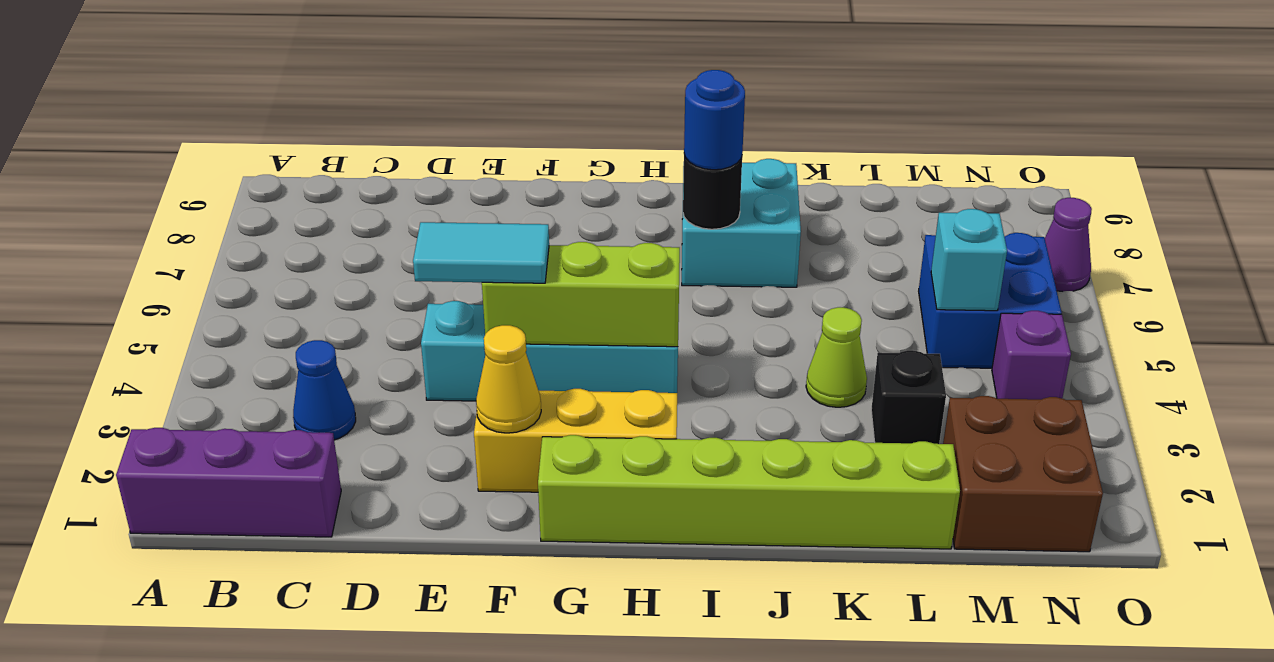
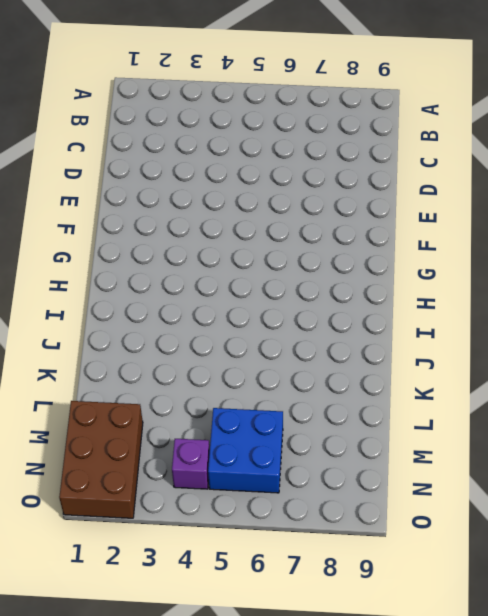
brown 2x3 brick [59,401,143,518] -> brown 2x2 brick [943,396,1103,552]
none -> purple 1x3 brick [116,428,341,537]
none -> blue 1x1 cone [293,340,356,440]
none -> cyan 1x4 brick [421,301,678,401]

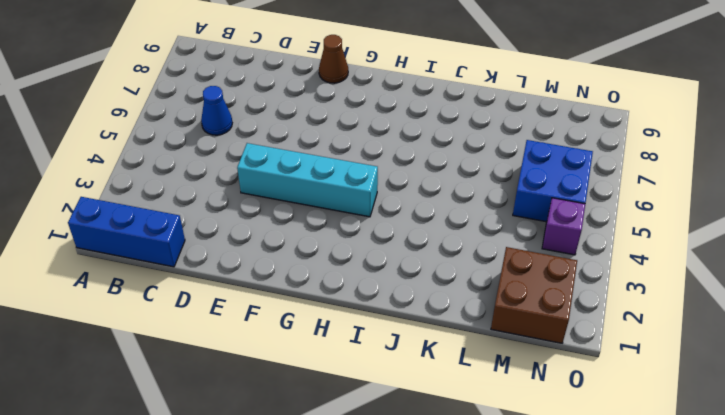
blue 1x3 brick [68,197,185,267] -> purple 1x3 brick [116,428,341,537]
blue 1x1 cone [201,86,232,135] -> blue 1x1 cone moved to [293,340,356,440]
brown 1x1 cone [319,35,348,83] -> none
none -> yellow 1x3 brick [474,389,677,492]
none -> lime 1x6 brick [538,435,960,549]
none -> cyan 2x2 brick [682,159,801,287]

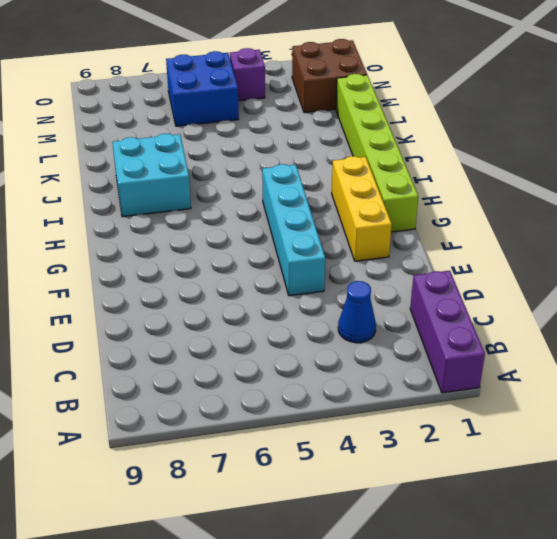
none -> lime 1x1 cone [806,307,867,407]
none -> black 1x1 brick [871,350,946,444]
none -> purple 1x1 cone [1045,198,1092,292]

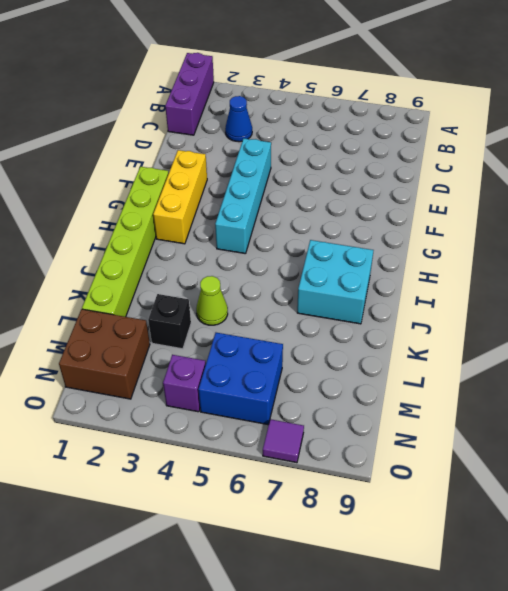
purple 1x1 tile [263,419,304,463] -> purple 1x1 cone [1045,198,1092,292]
none -> yellow 1x1 cone [476,325,541,433]
none -> lime 1x3 brick [482,242,680,347]
none -> black 1x1 round brick [683,154,742,229]

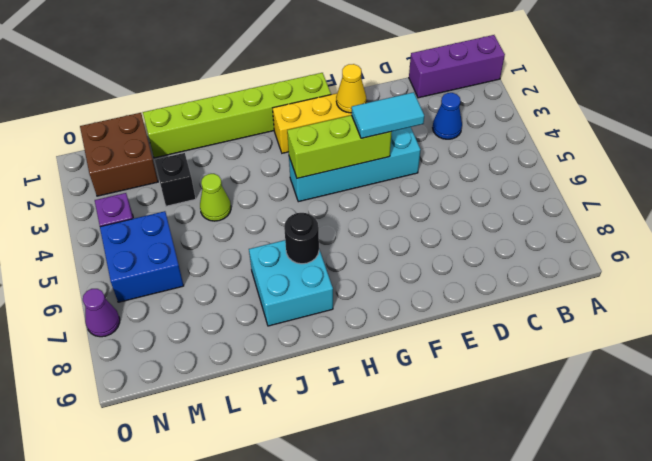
none -> cyan 1x1 brick [931,209,1007,311]
none -> blue 1x1 round brick [684,70,745,170]

